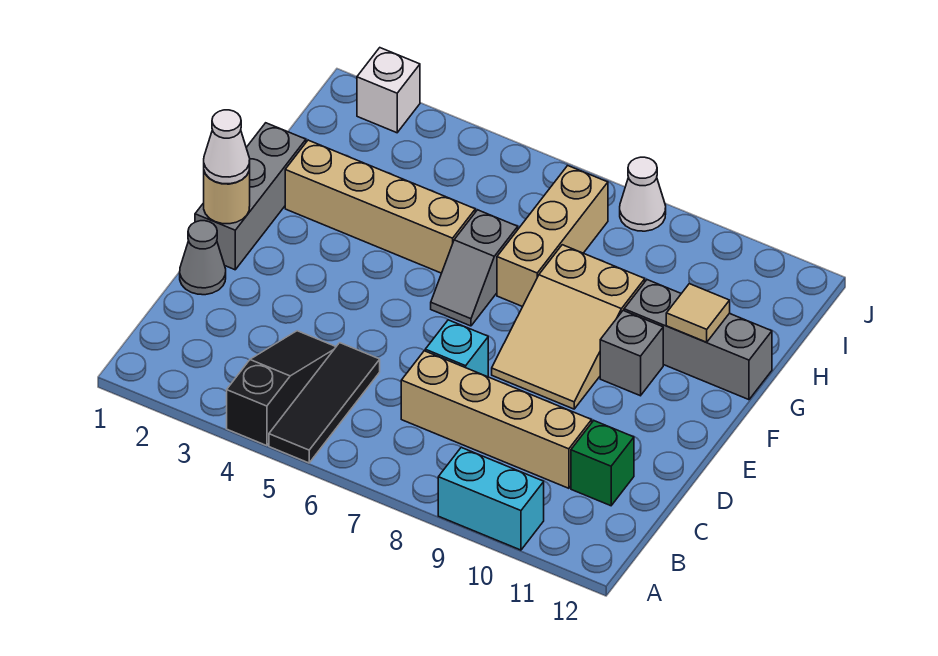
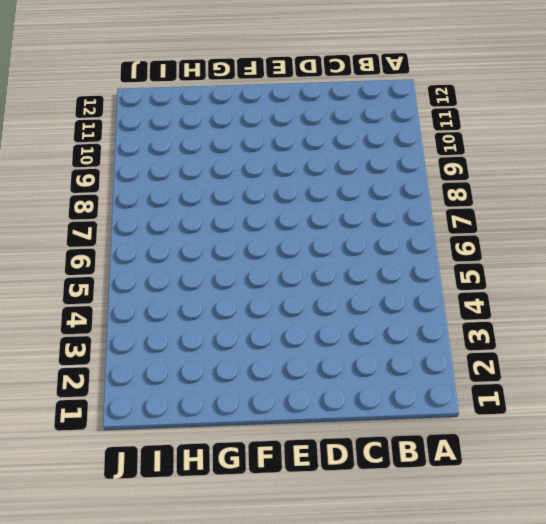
none -> black 1x3 slope [227,331,336,446]
none -> black 1x3 tile [269,343,380,463]
none -> cyan 1x2 brick [438,447,544,550]

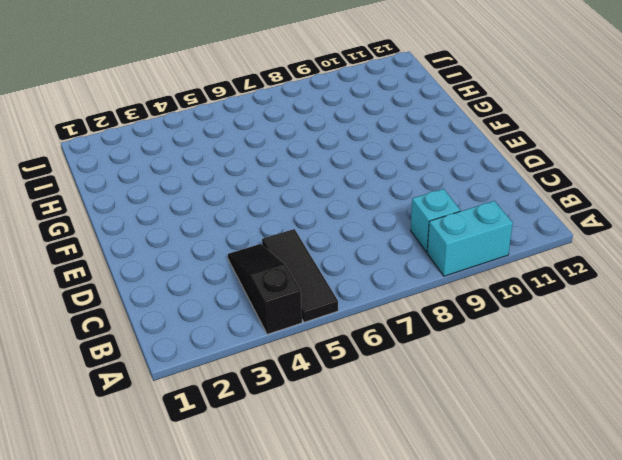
cyan 1x1 brick [411,189,461,252] -> cyan 1x1 brick moved to [425,320,488,377]
none -> tan 1x4 brick [401,351,592,488]
none -> green 1x1 brick [571,421,634,506]
none -> grey 1x1 cone [180,221,226,295]

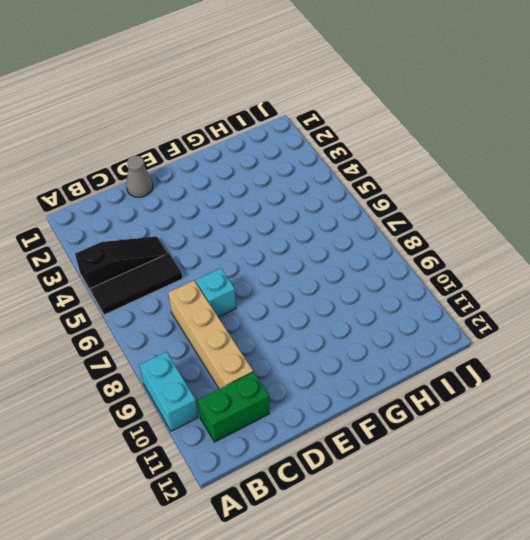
green 1x2 brick [198,372,270,442] -> green 1x1 brick [571,421,634,506]
none -> grey 1x3 brick [195,123,306,270]
none -> tan 2x3 slope [492,245,645,409]
none -> grey 1x2 slope [431,210,518,326]

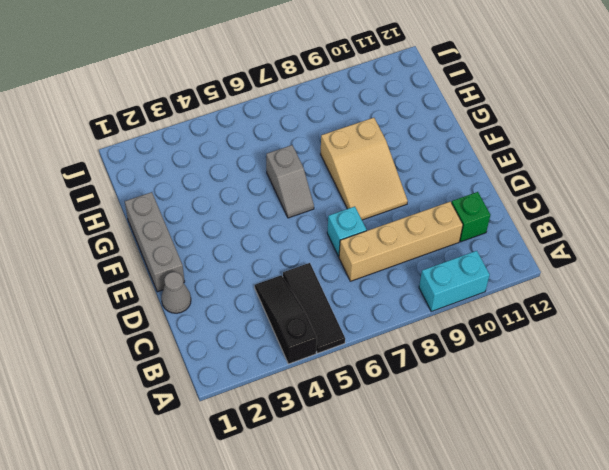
none -> grey 1x1 brick [600,311,663,396]
none -> tan 1x4 brick [285,140,475,273]
none -> tan 1x3 brick [497,166,608,307]

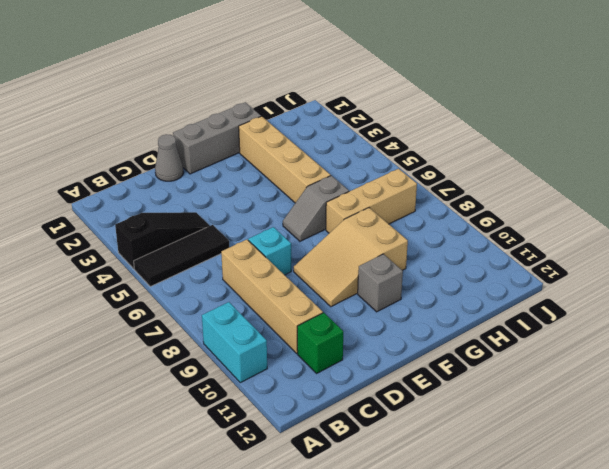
none -> grey 1x3 brick [624,280,772,400]
none -> white 1x1 brick [357,48,420,133]
none -> white 1x1 cone [620,157,666,231]

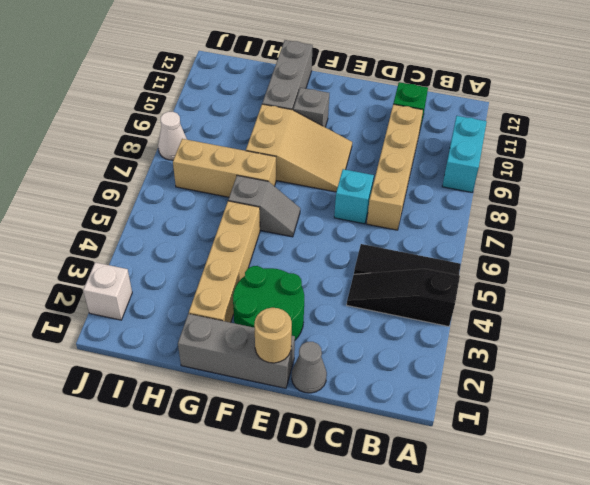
green 2x2 round brick [233,266,304,340] -> none
none -> tan 1x1 tile [666,284,730,342]
none -> white 1x1 cone [204,110,250,184]

